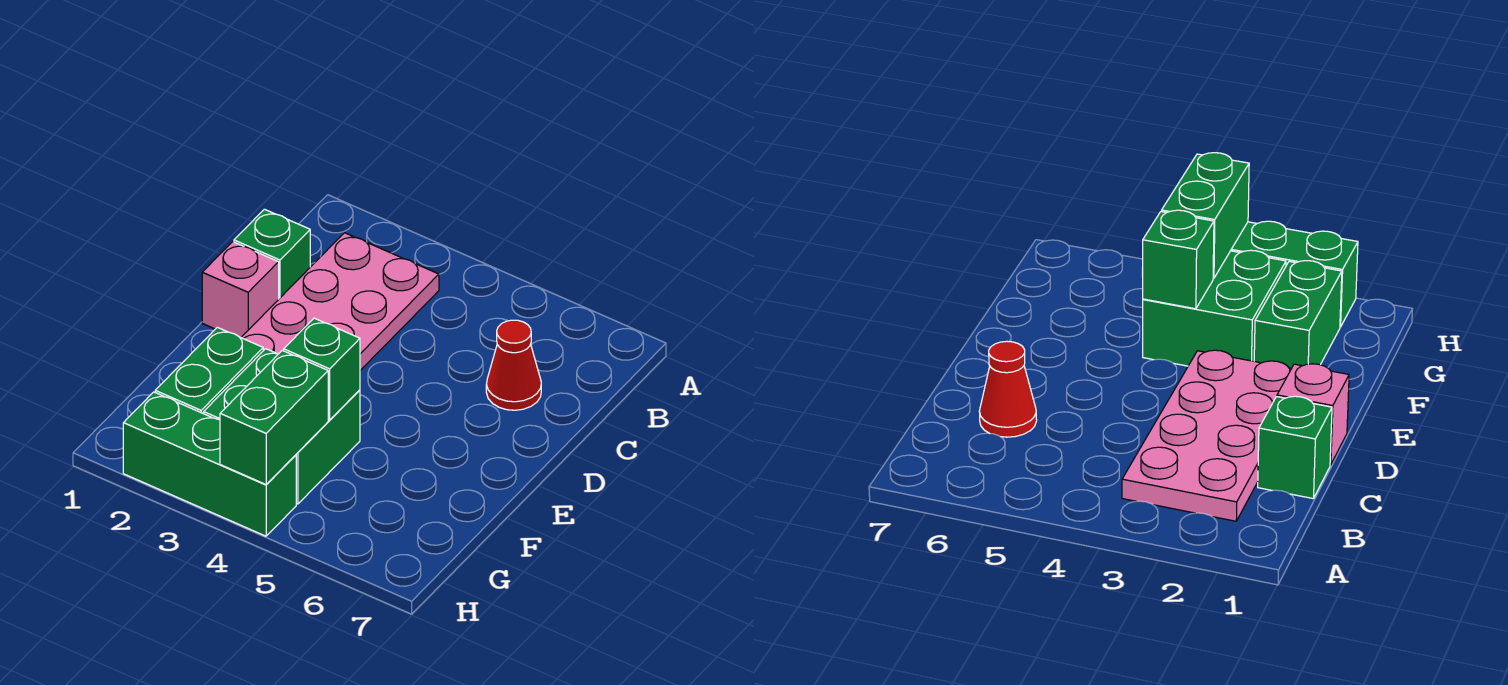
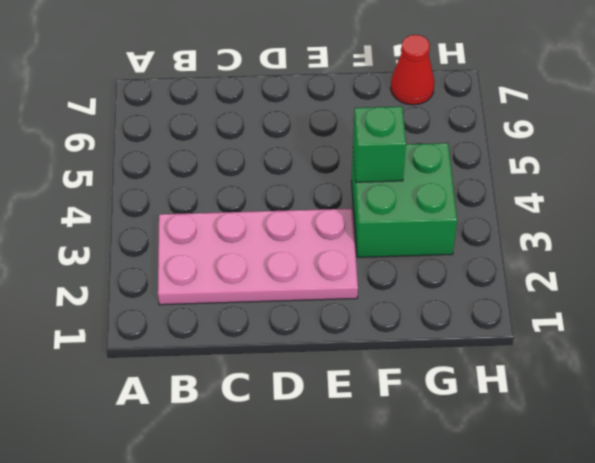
red 1x1 cone [391,35,435,105] -> red 1x1 cone moved to [486,320,541,410]
none -> green 1x1 brick [234,209,310,299]
none -> pink 1x1 brick [202,242,279,337]

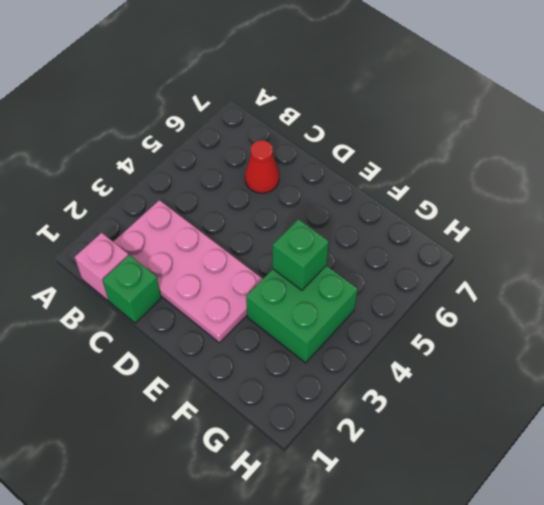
pink 1x1 brick [75,233,129,300] -> pink 1x1 brick moved to [202,242,279,337]
none -> green 1x2 brick [155,327,263,414]
none -> green 1x3 brick [123,392,296,536]

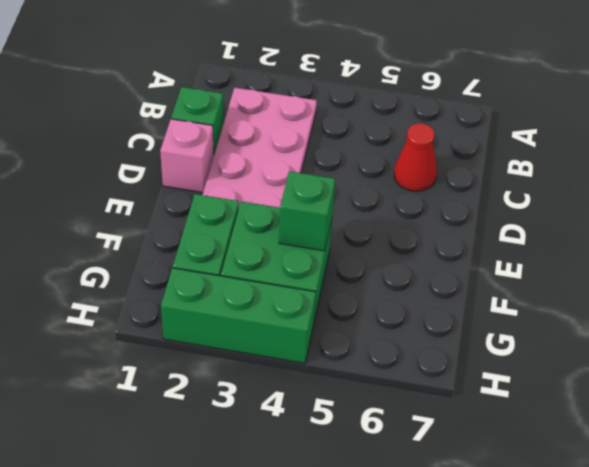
none -> green 1x2 brick [220,350,328,484]

